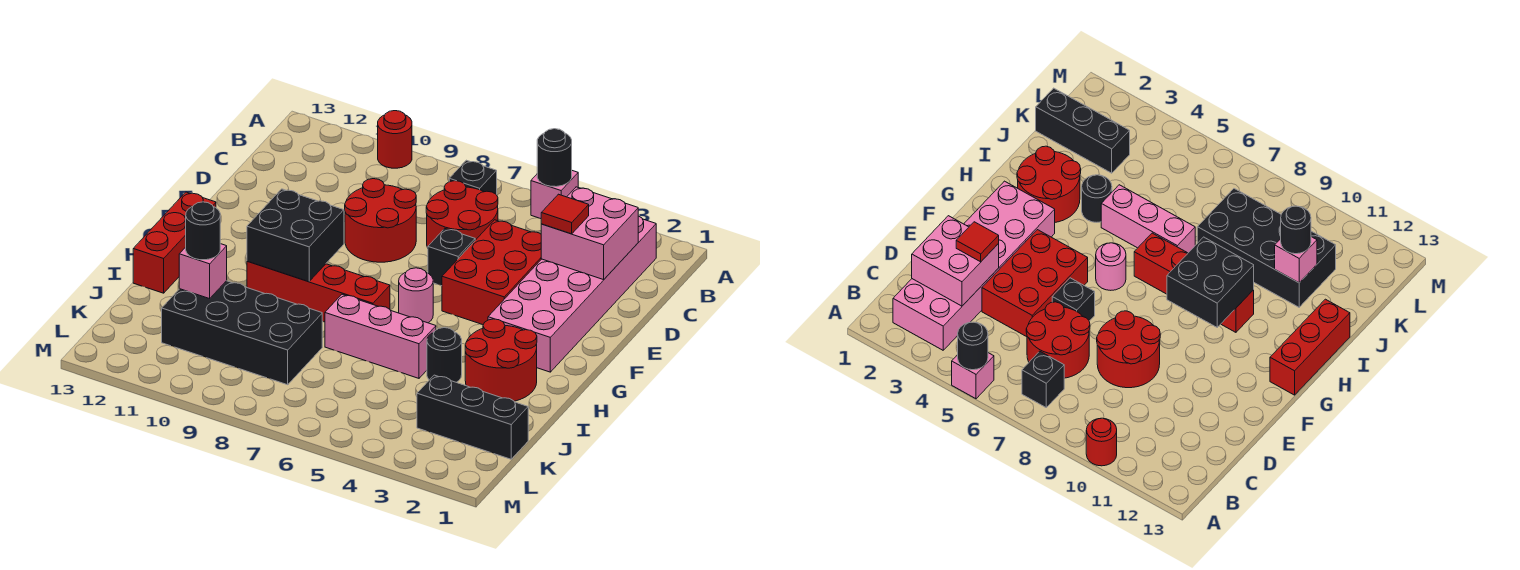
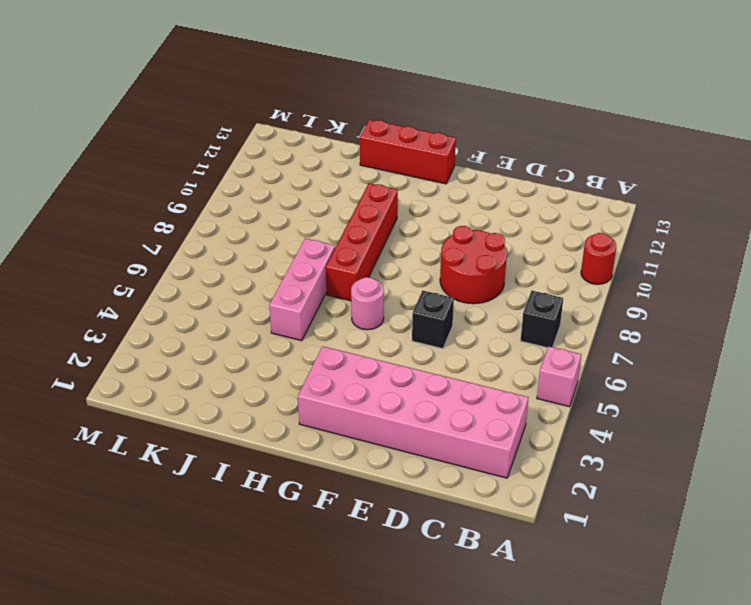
none -> red 2x2 round brick [426,181,498,248]
none -> red 2x3 brick [442,220,541,325]
none -> red 2x2 round brick [465,319,537,401]

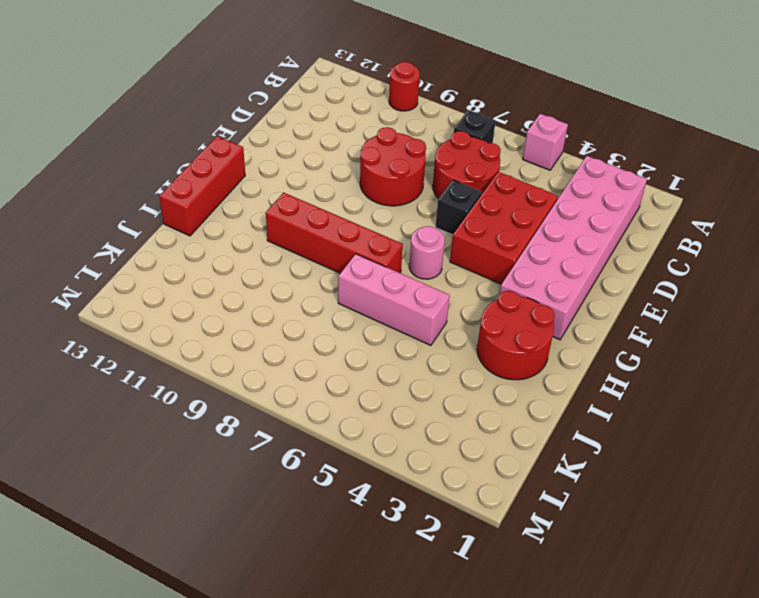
none -> black 1x1 round brick [427,328,462,382]
none -> black 2x4 brick [162,281,322,385]
none -> black 1x3 brick [417,375,528,459]

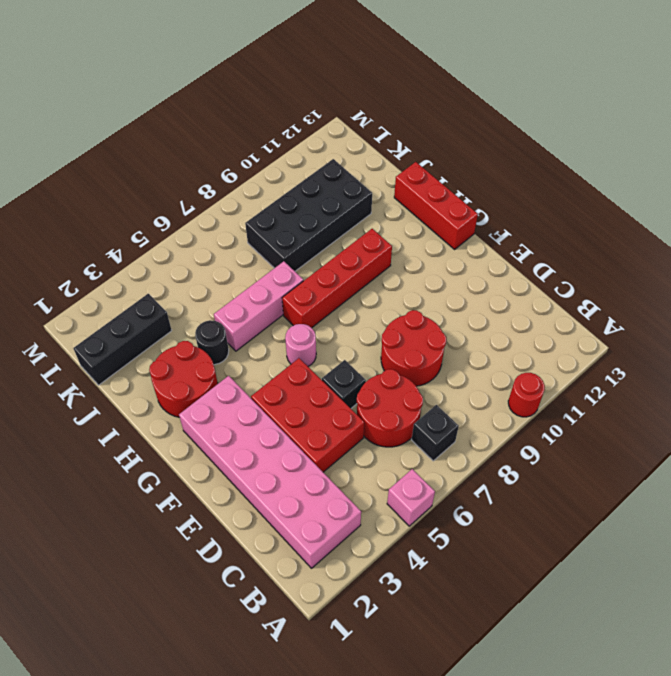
none -> black 1x1 round brick [537,129,572,187]
none -> pink 2x2 brick [541,187,638,280]
none -> black 2x2 brick [247,189,344,282]

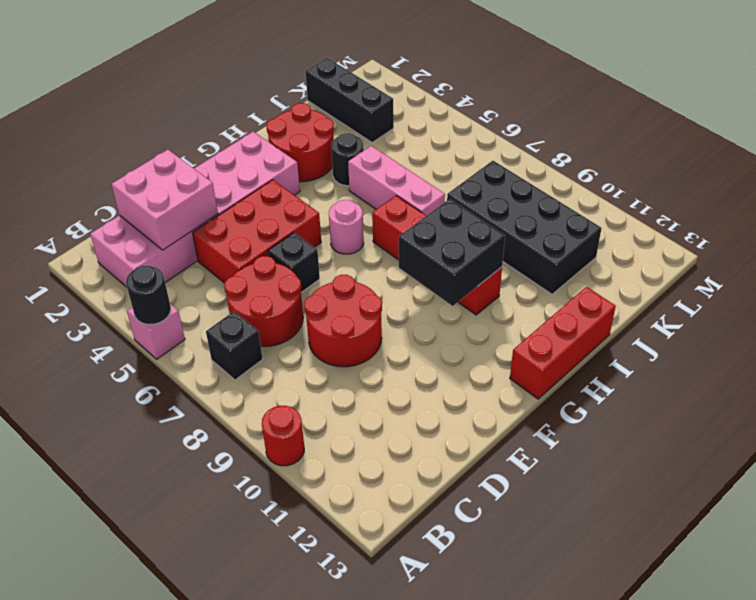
none -> pink 1x1 brick [179,244,227,299]
none -> red 1x1 tile [541,194,589,234]
none -> black 1x1 round brick [186,202,220,260]

